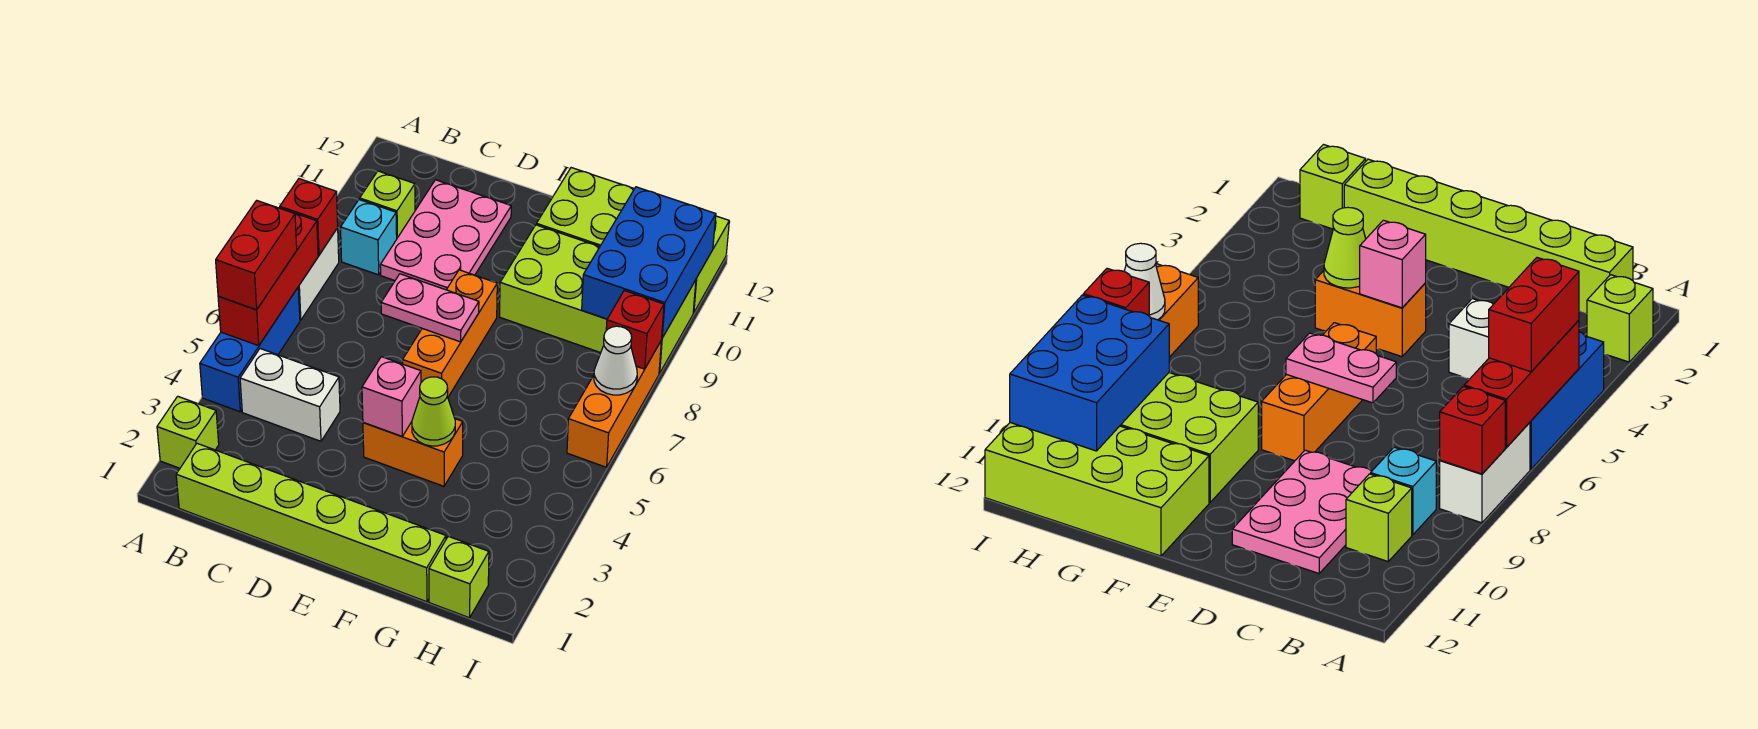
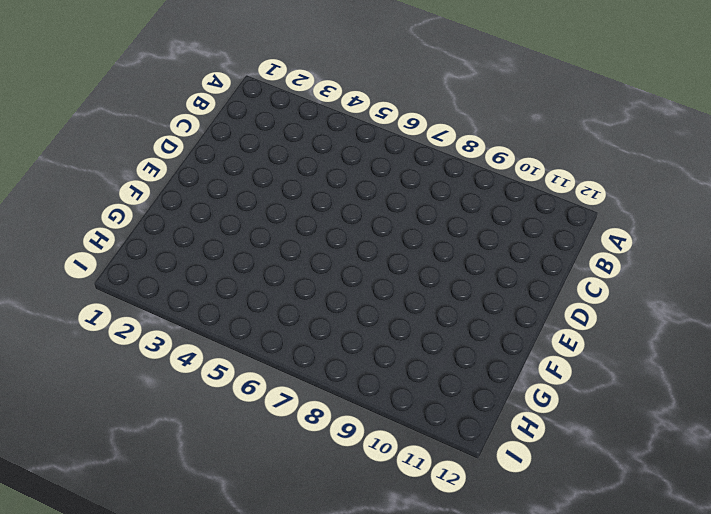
none -> lime 1x1 brick [157,396,219,468]
none -> blue 1x3 brick [200,288,300,412]
none -> white 1x2 brick [298,228,339,320]

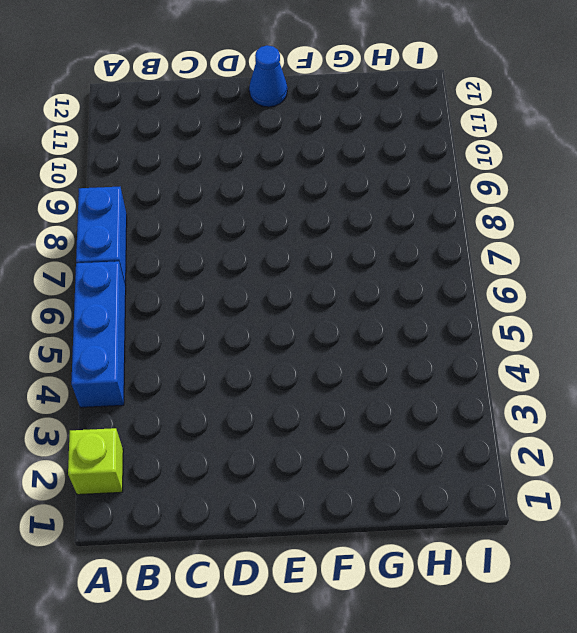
blue 1x2 brick [76,187,127,286] -> white 1x2 brick [298,228,339,320]
blue 1x1 cone [249,45,287,107] -> none
none -> lime 1x6 brick [176,443,446,602]
none -> white 1x2 brick [240,349,340,441]
none -> cyan 1x1 brick [341,200,397,275]

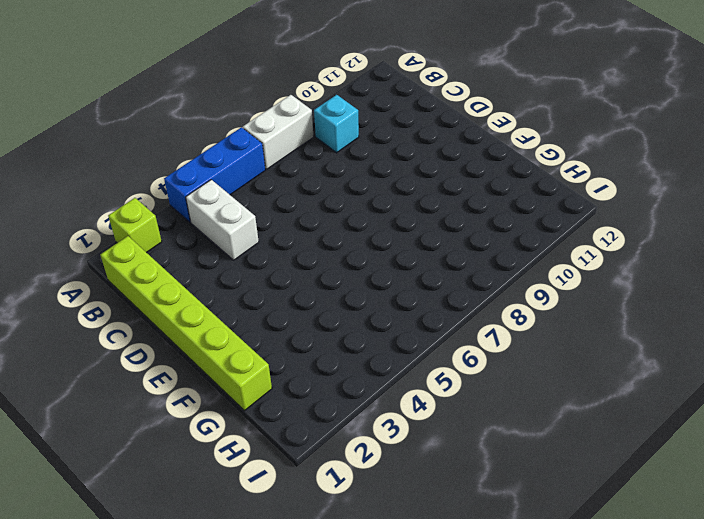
none -> lime 1x1 brick [360,171,415,238]
none -> pink 2x3 plate [380,180,511,290]
none -> orange 1x2 brick [363,419,463,486]

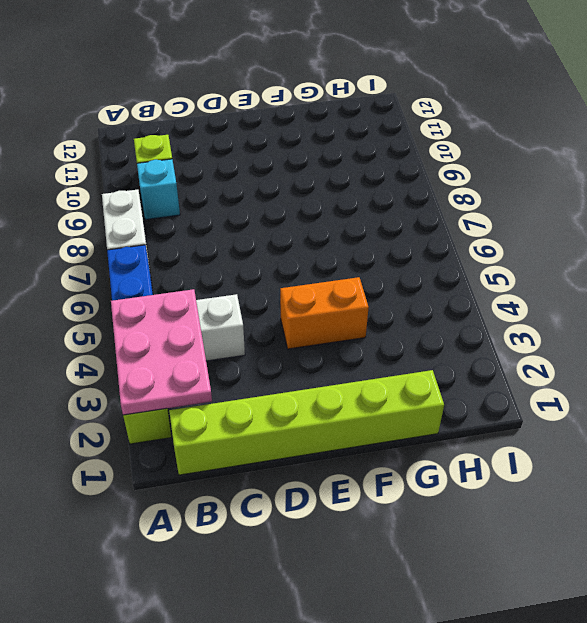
pink 2x3 plate [111,289,212,415] -> pink 2x3 plate moved to [380,180,511,290]
none -> orange 1x3 brick [403,270,497,397]
none -> lime 2x4 brick [500,225,696,373]
none -> lime 2x4 brick [536,168,729,313]

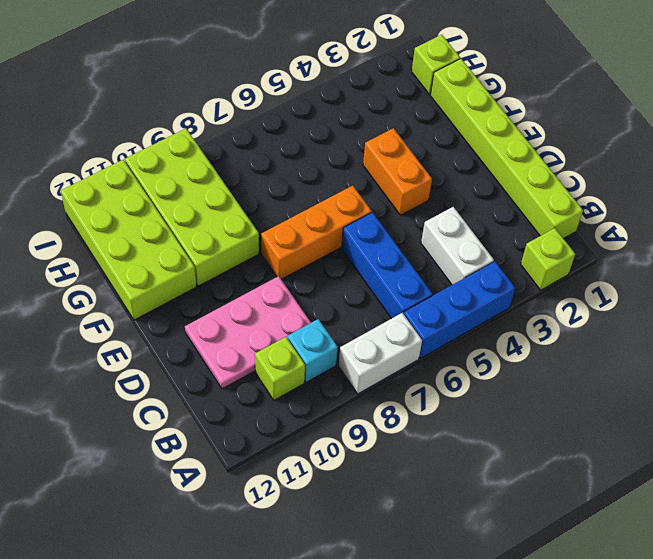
blue 1x3 brick [342,212,433,319] -> none
none -> orange 1x3 brick [567,342,661,467]
none -> red 1x3 brick [218,208,318,346]
none -> red 1x1 brick [280,179,338,255]

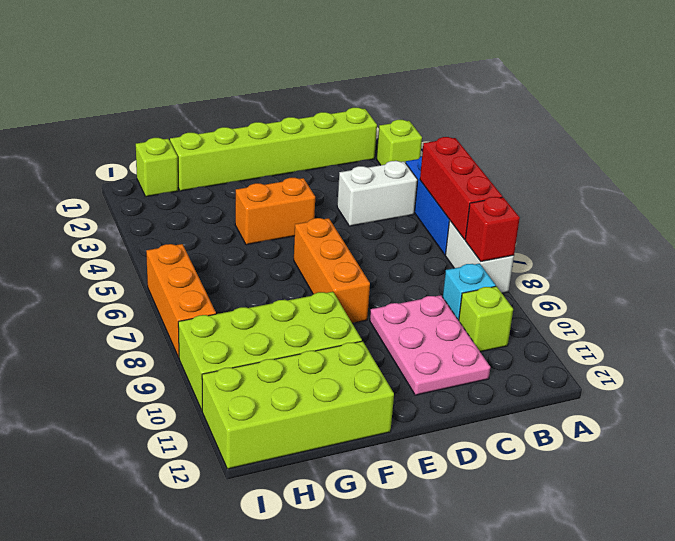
none -> pink 1x2 plate [381,274,479,342]
none -> pink 1x1 brick [362,357,421,436]
none -> lime 1x1 cone [412,377,455,446]

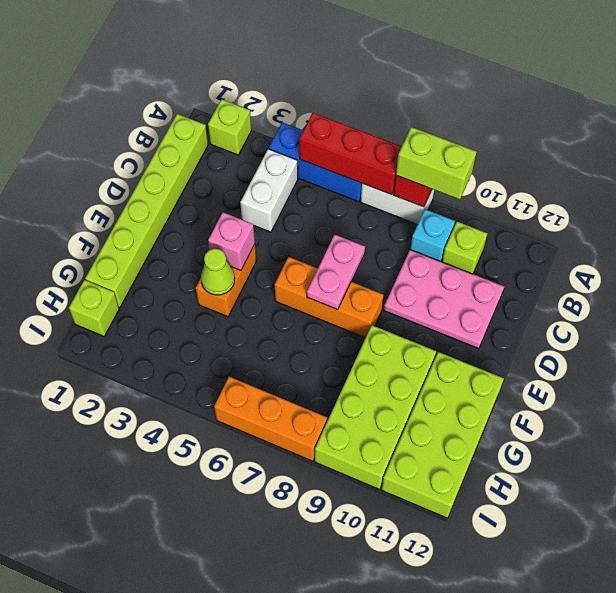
lime 1x2 brick [396,127,477,199] -> none
none -> blue 2x3 brick [582,187,716,338]
none -> white 1x1 cone [594,326,637,395]
none -> red 1x1 brick [606,291,664,369]

